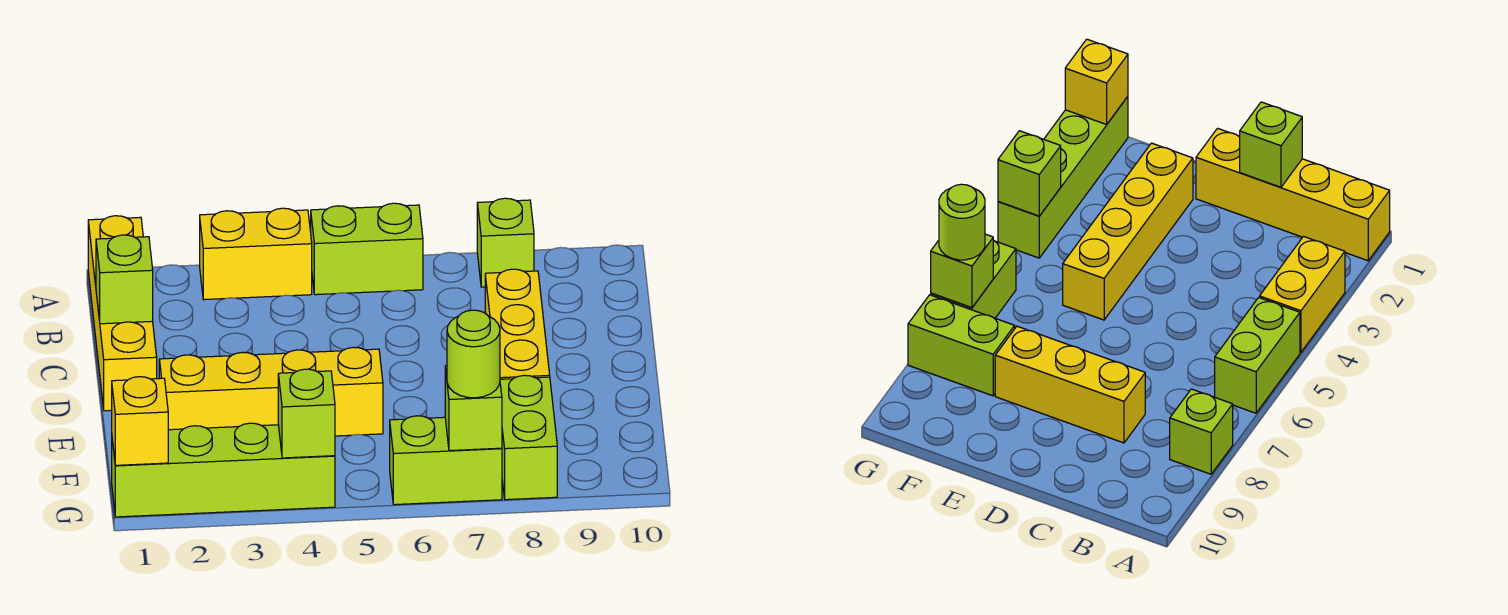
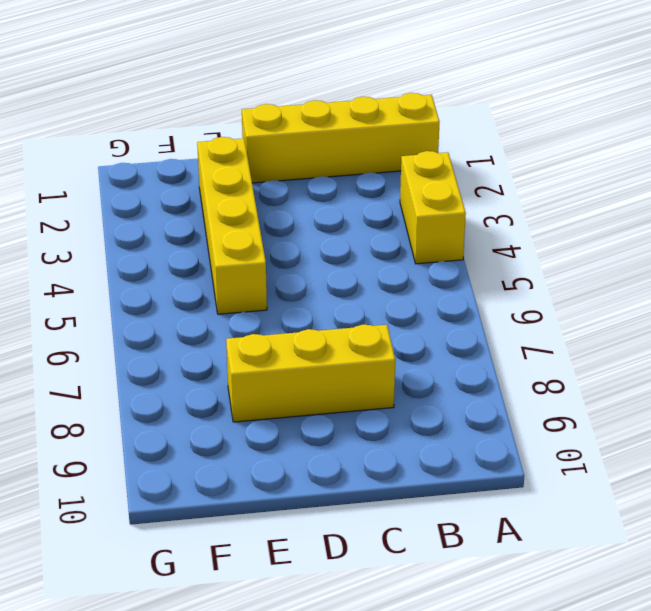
none -> lime 1x2 brick [311,203,423,295]
none -> lime 1x1 brick [477,198,534,287]
none -> lime 1x2 brick [500,375,557,500]

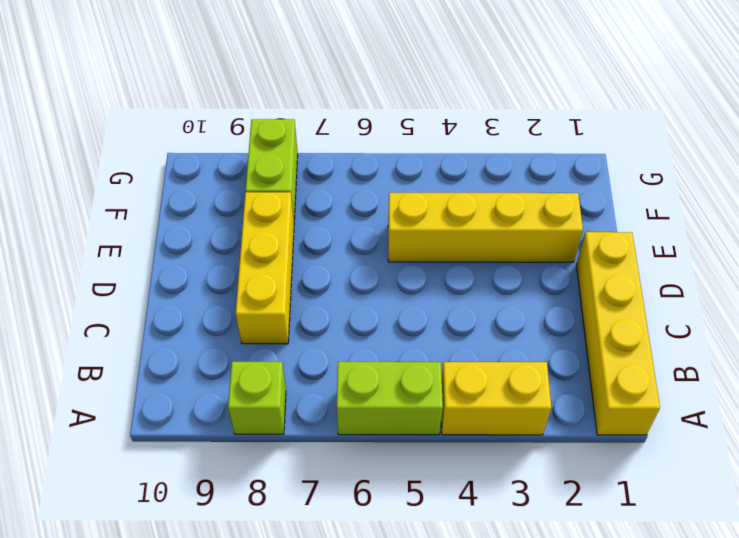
none -> lime 1x4 brick [112,423,335,517]
none -> lime 1x2 brick [390,416,502,505]
none -> lime 1x1 brick [96,235,153,324]

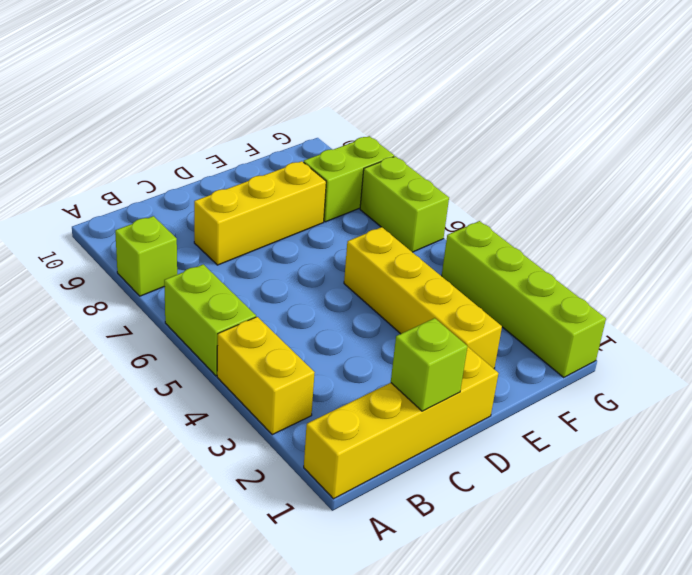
none -> yellow 1x1 brick [112,377,168,465]
none -> lime 1x1 brick [278,369,335,458]
none -> lime 1x1 brick [445,366,502,451]

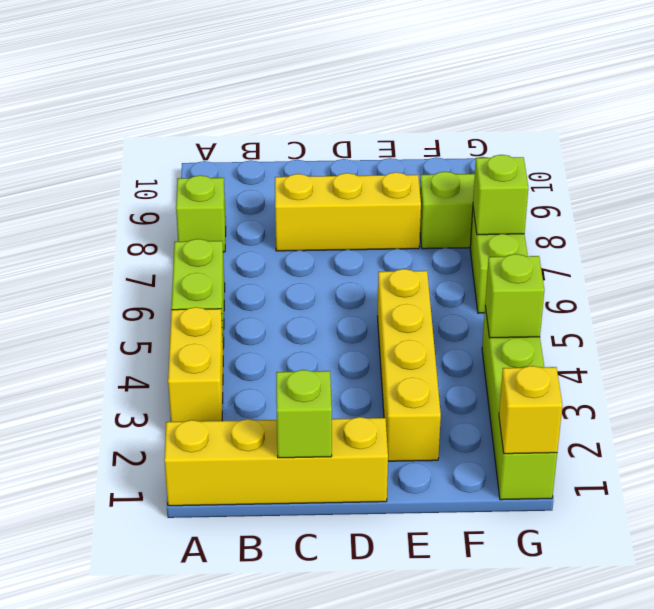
none -> lime 1x1 round brick [447,310,500,398]

